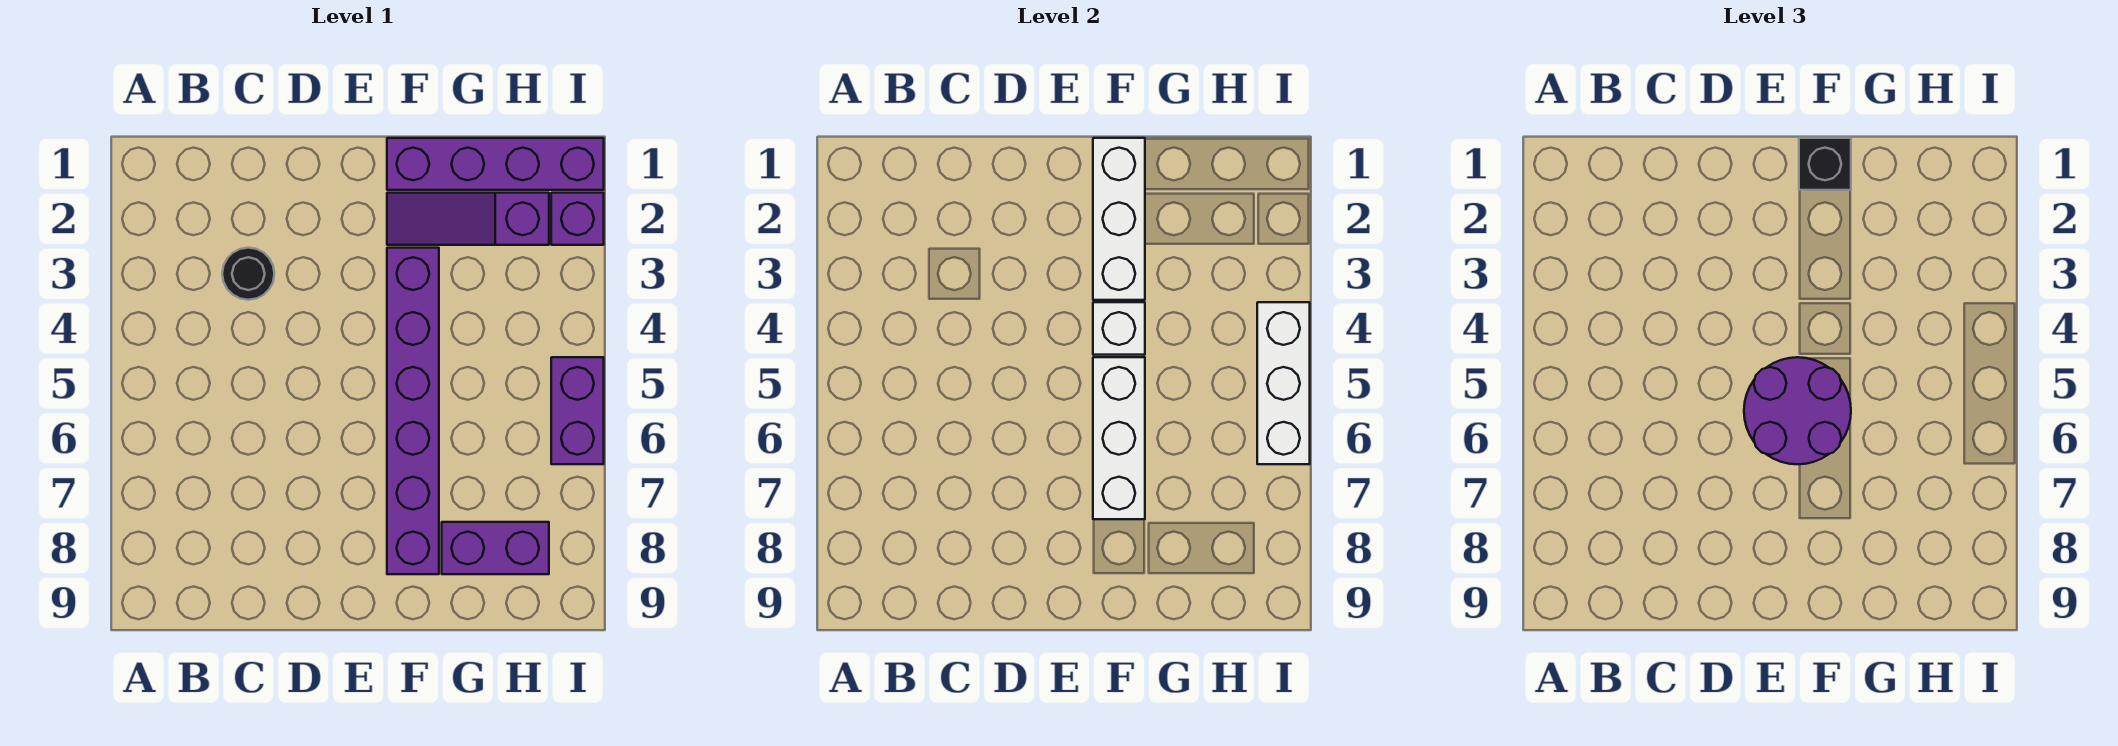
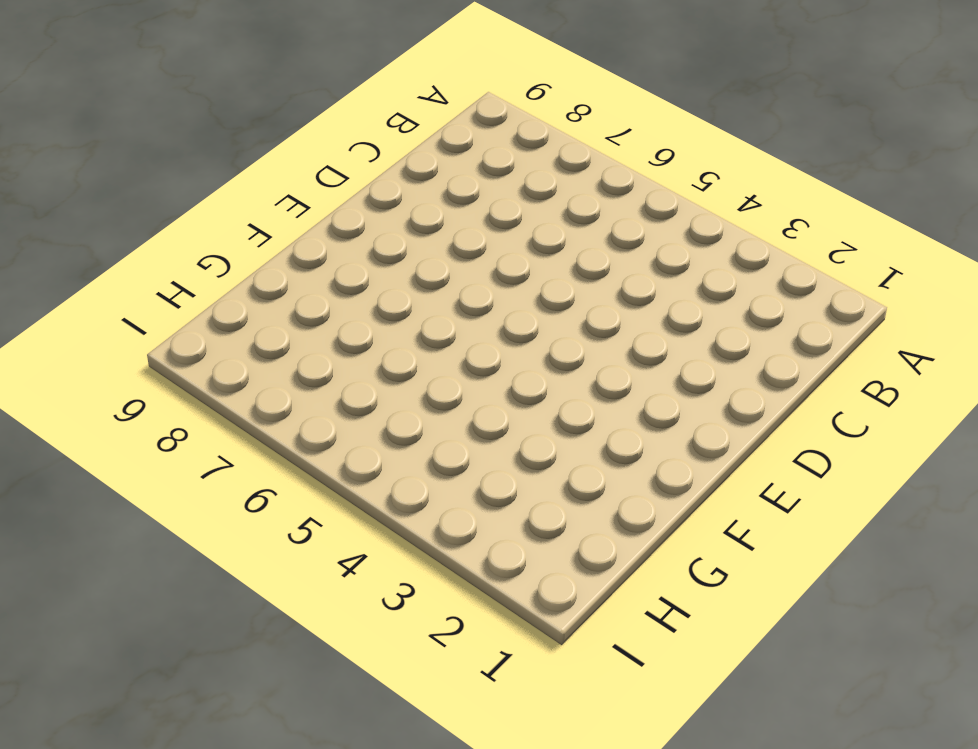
none -> black 1x1 round brick [222,248,274,300]
none -> purple 1x4 brick [387,138,604,190]
none -> purple 1x3 slope [387,193,549,245]

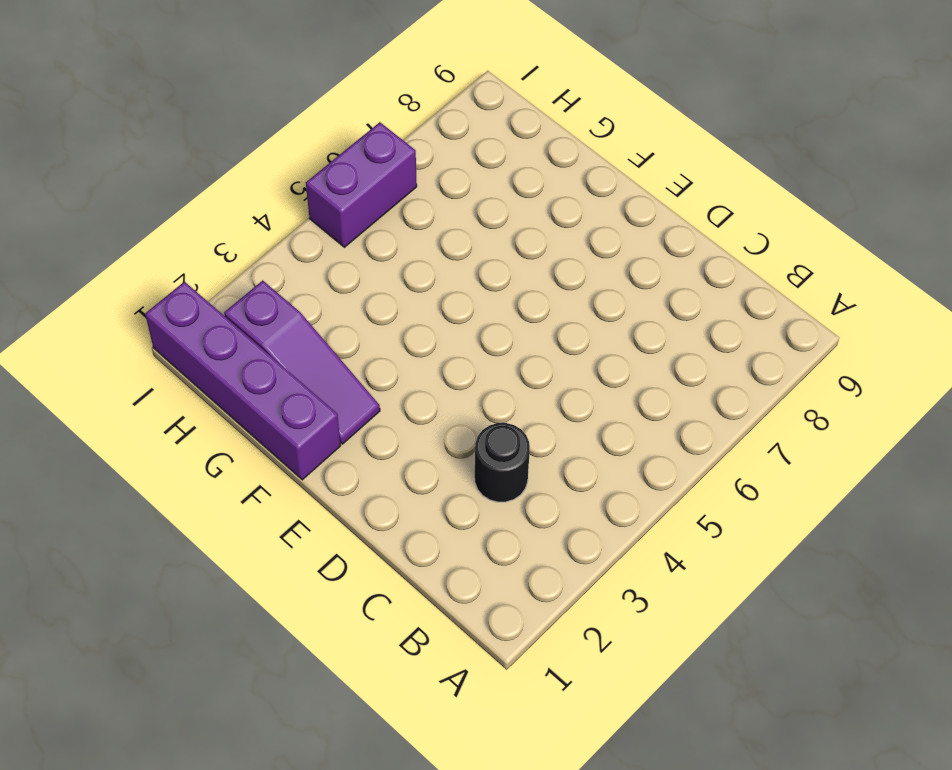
none -> purple 1x6 brick [387,248,439,574]
none -> purple 1x2 brick [442,522,549,574]
none -> purple 1x1 brick [551,193,604,245]

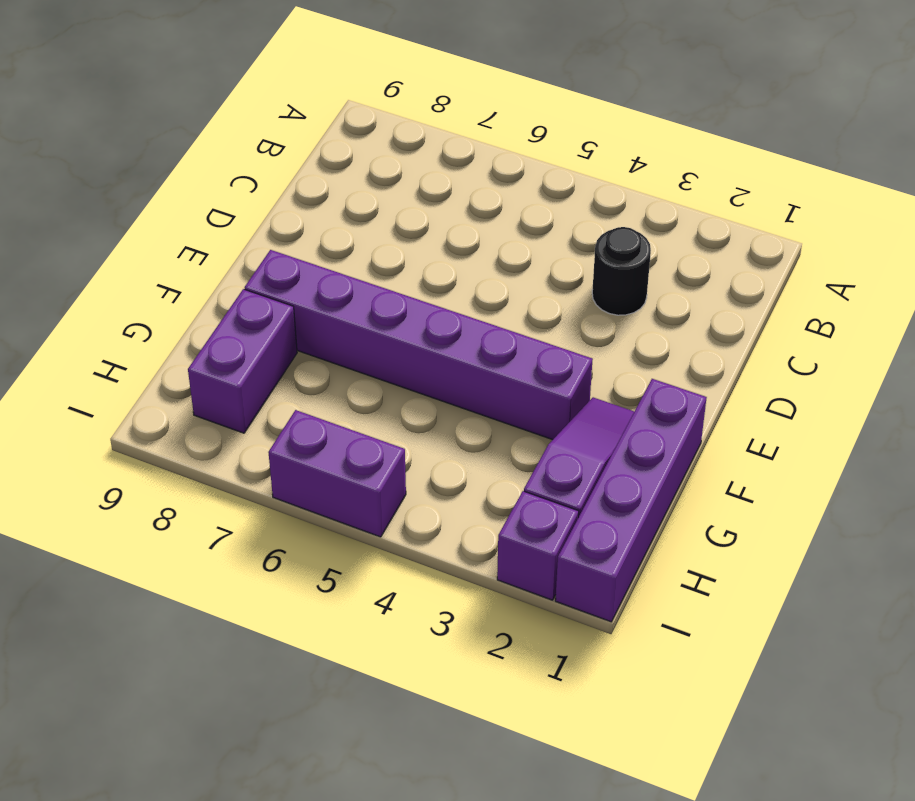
none -> white 1x3 brick [1093,138,1145,300]
none -> white 1x1 brick [1093,302,1145,355]
none -> white 1x3 brick [1093,357,1145,519]

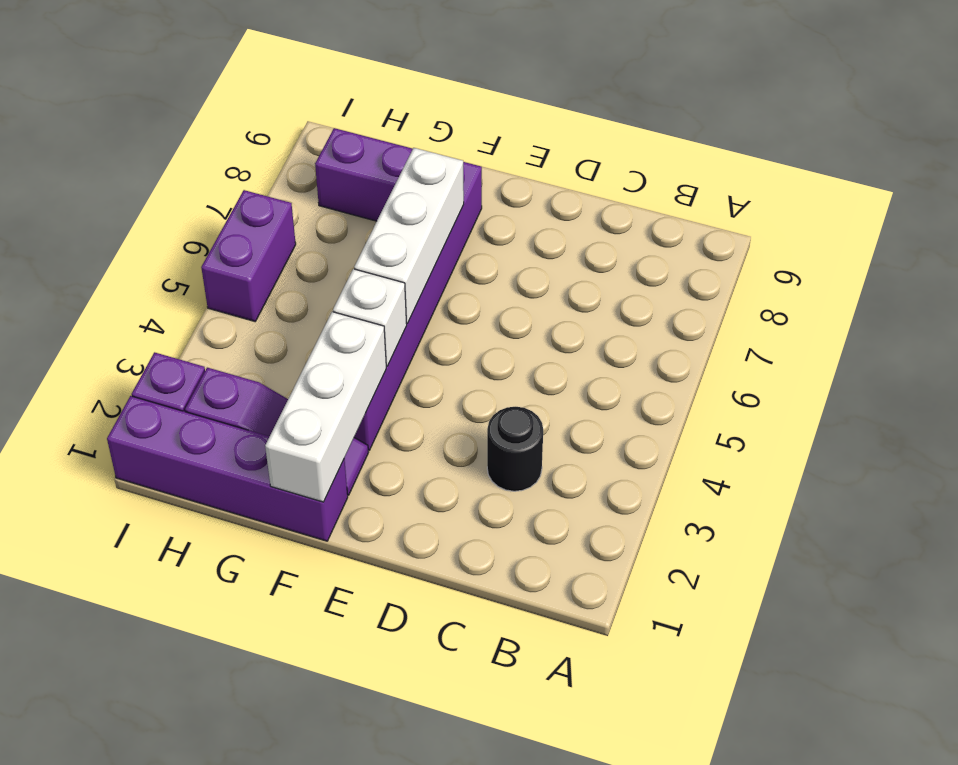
none -> white 1x3 brick [1257,302,1310,464]
none -> purple 2x2 round brick [1744,357,1851,464]
none -> black 1x1 brick [1799,138,1851,190]

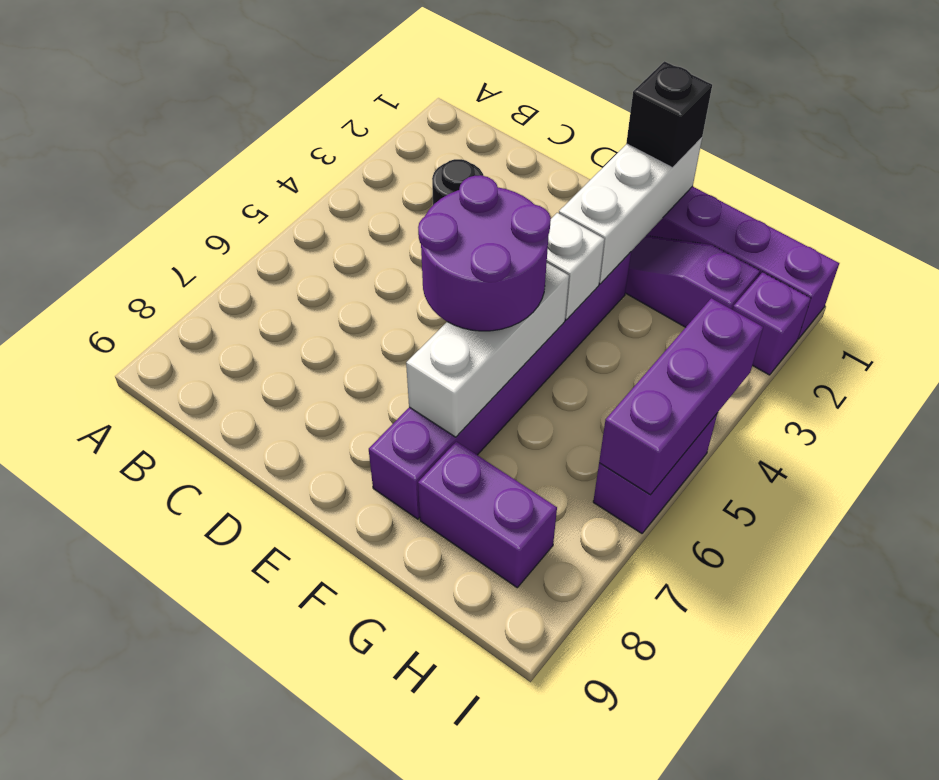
purple 1x3 brick [599,298,763,495] -> white 1x3 brick [1257,302,1310,464]

